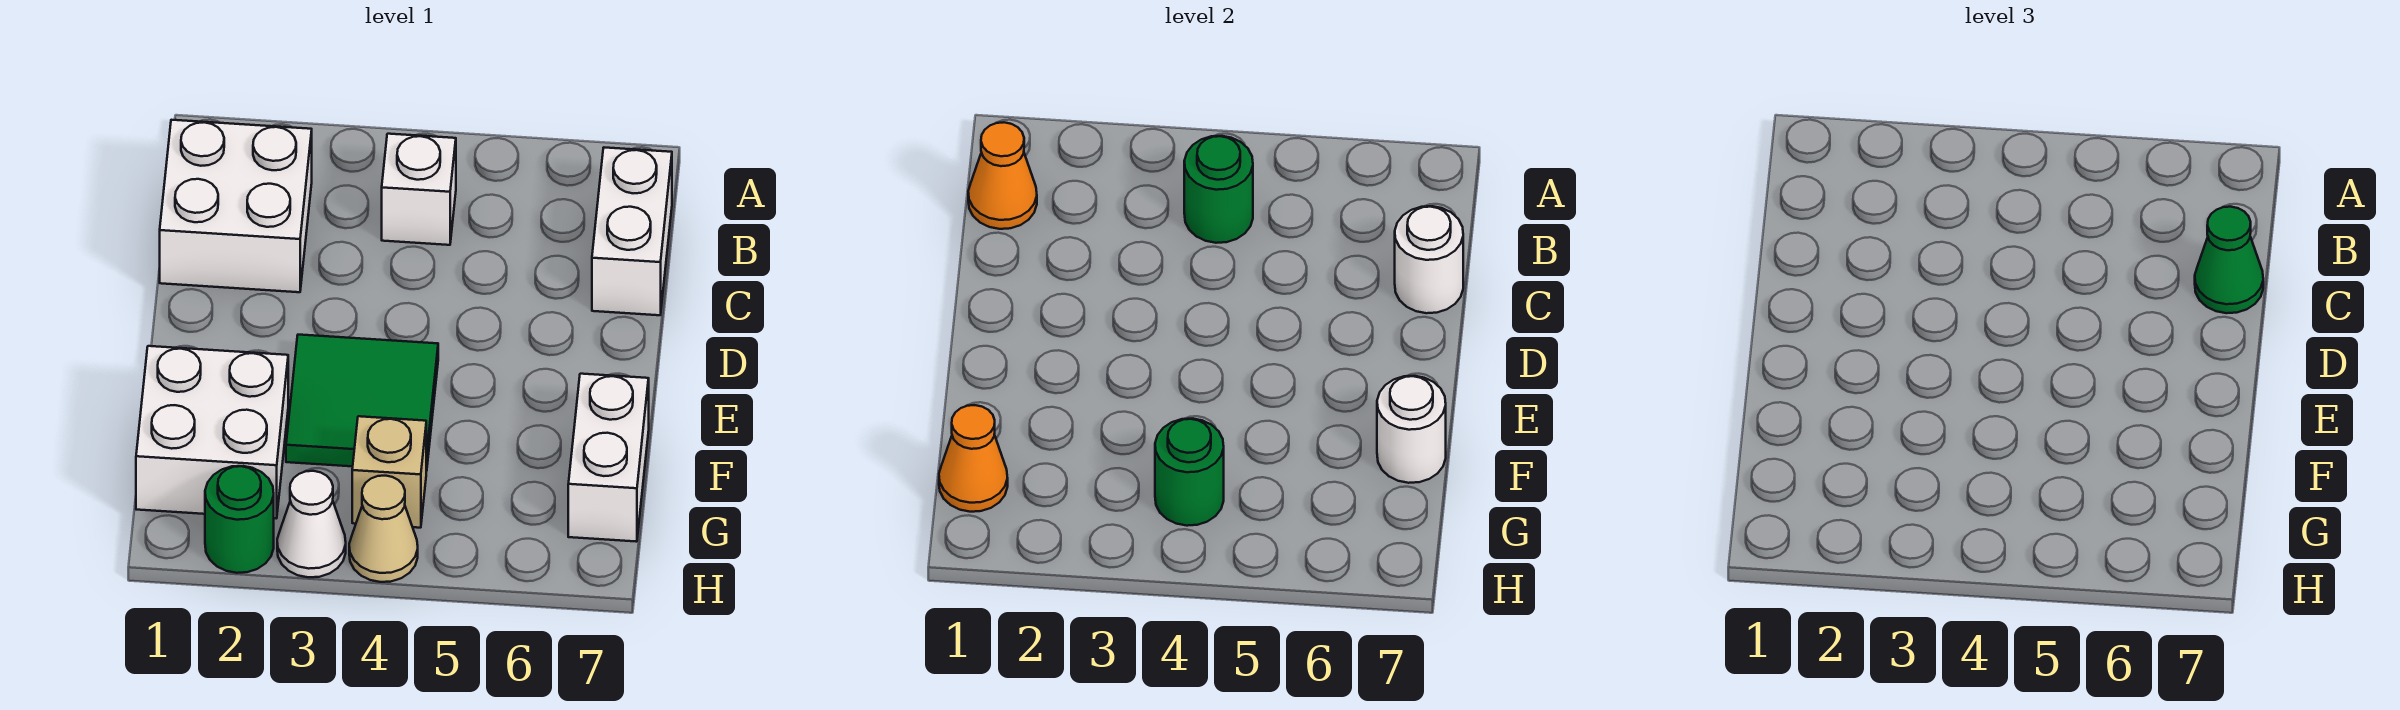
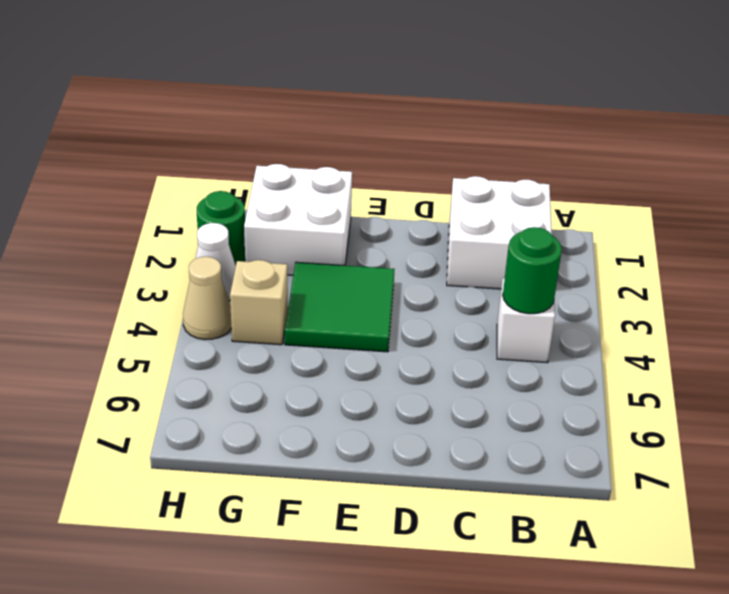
none -> white 1x2 brick [592,148,672,315]
none -> white 1x2 brick [568,374,649,542]
none -> orange 1x1 cone [968,122,1037,229]

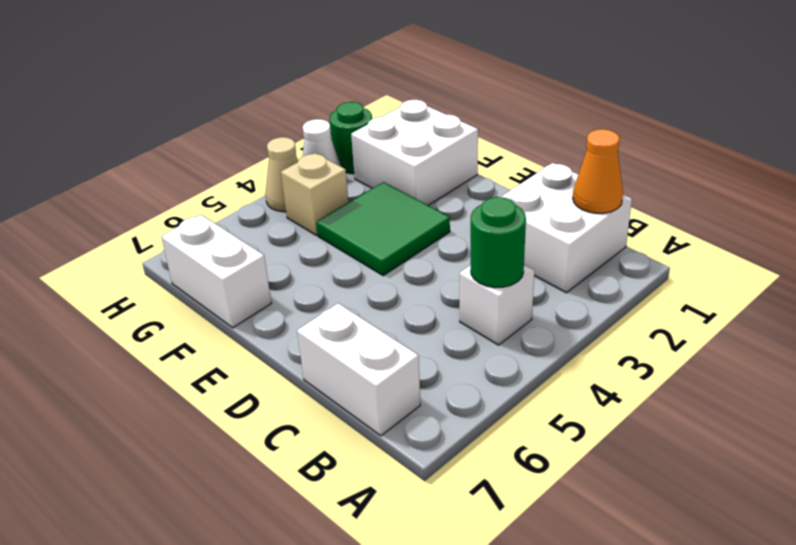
none -> white 1x1 round brick [1395,206,1463,313]
none -> white 1x1 round brick [1377,376,1446,483]
none -> orange 1x1 cone [939,405,1008,512]

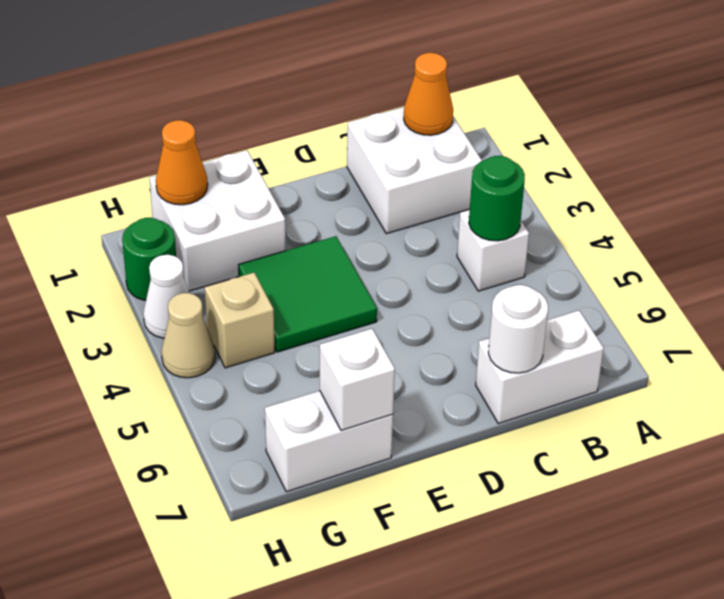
white 1x1 brick [320,329,395,430] -> white 1x1 round brick [1377,376,1446,483]
none -> green 1x1 round brick [1155,419,1224,526]
none -> green 1x1 cone [2195,207,2263,313]

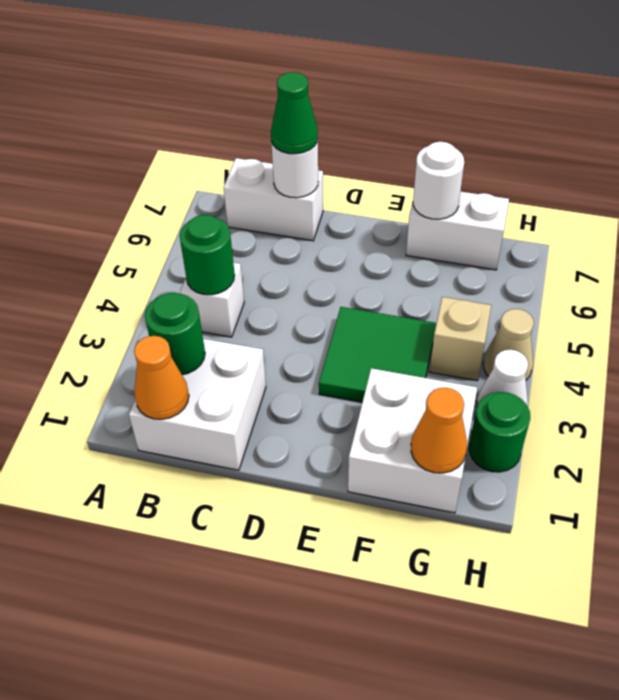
green 1x1 round brick [145,293,205,375] -> green 1x1 round brick moved to [1155,419,1224,526]

